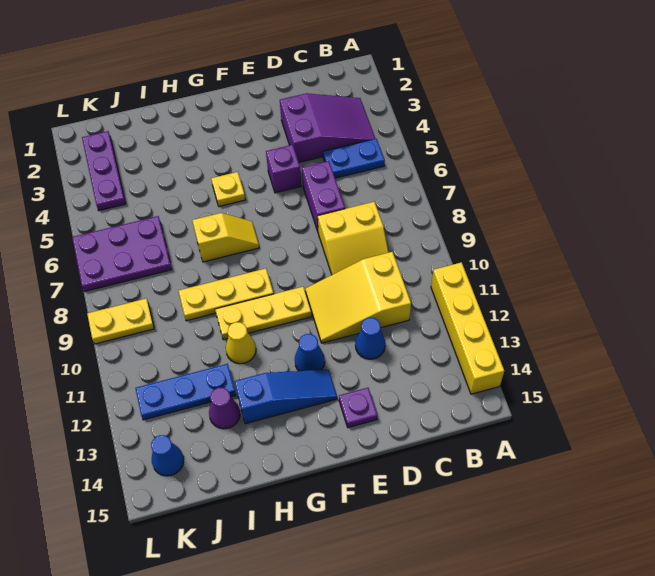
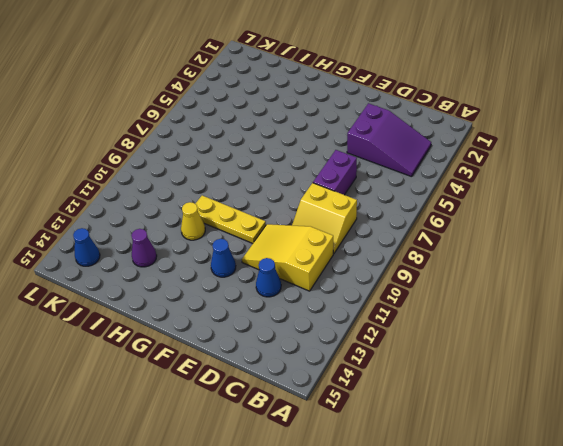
none -> yellow 1x4 brick [431,262,504,394]
none -> blue 1x2 plate [323,139,385,178]
none -> purple 1x1 brick [266,145,301,193]

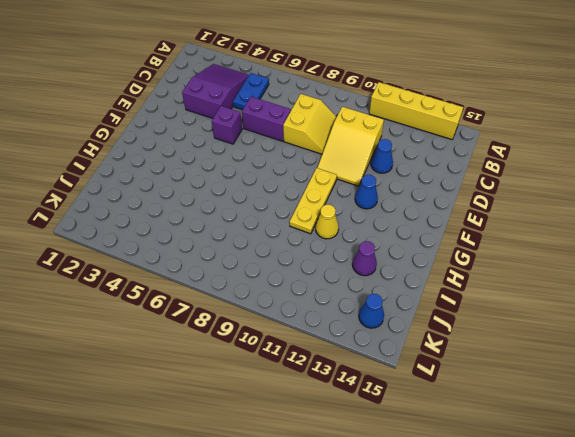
none -> purple 1x1 plate [339,388,377,428]
none -> blue 1x3 slope [234,370,337,424]
none -> yellow 1x1 plate [211,172,245,206]

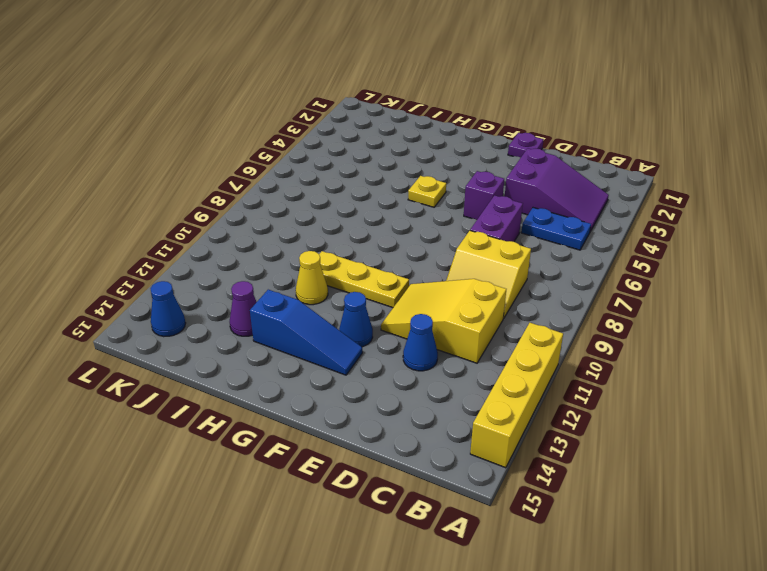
purple 1x1 plate [508,133,544,158] -> purple 1x1 plate moved to [339,388,377,428]
none -> yellow 1x2 slope [192,213,259,262]
none -> yellow 1x3 plate [179,268,274,321]
none -> blue 1x3 plate [135,364,236,420]

